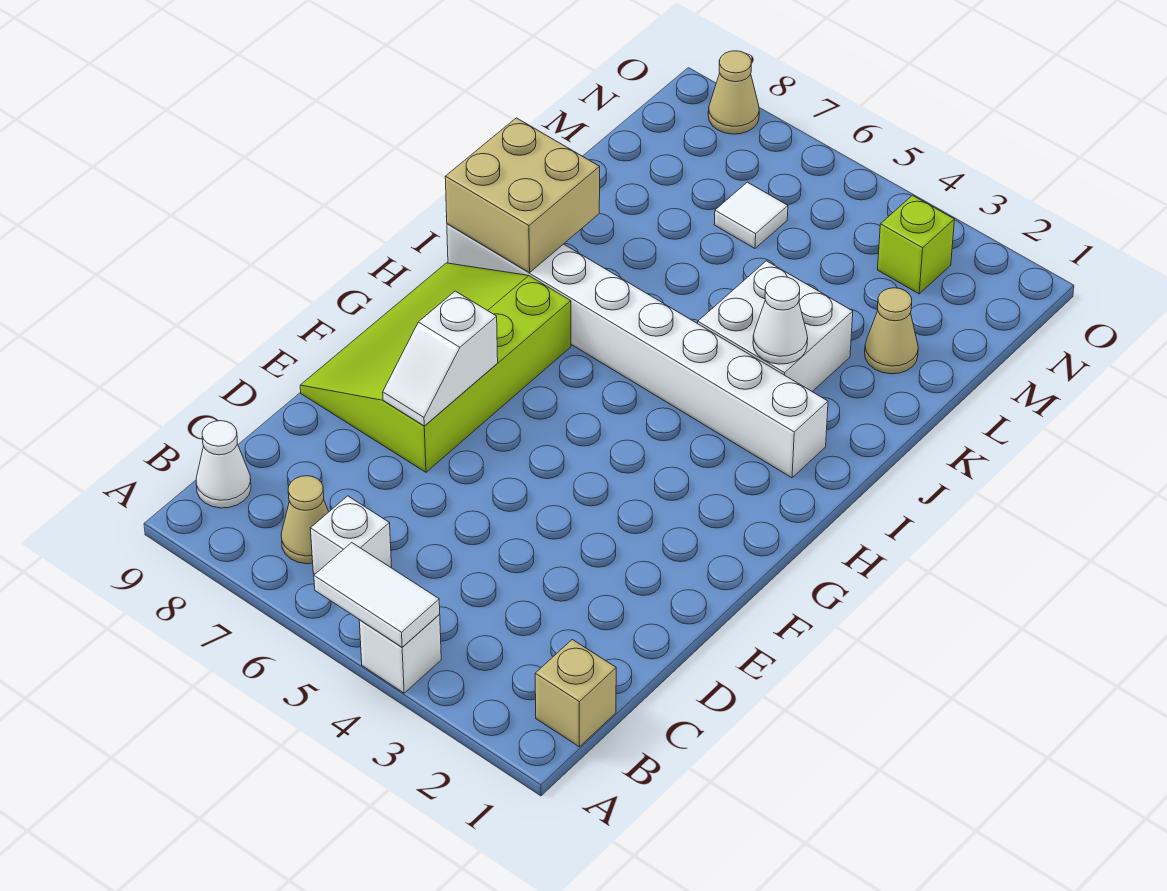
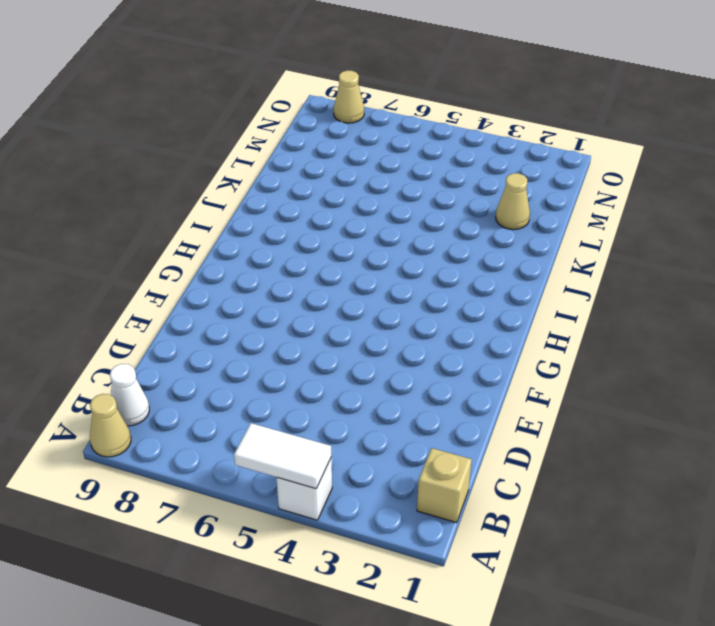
tan 1x1 cone [90,394,131,457] -> tan 1x1 cone moved to [281,476,328,564]
none -> white 1x1 brick [310,496,392,574]
none -> lime 3x4 slope [300,263,571,472]
none -> white 1x8 brick [447,224,828,478]

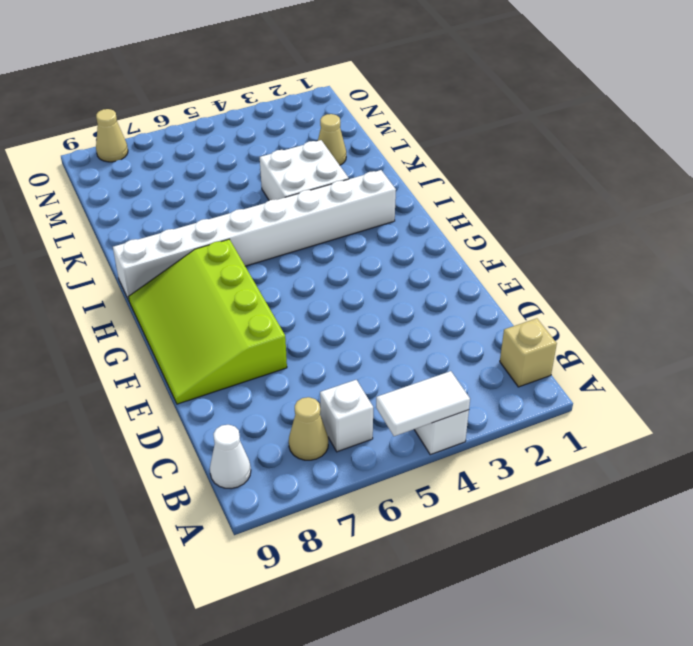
none -> white 1x1 tile [714,182,788,248]
none -> lime 1x1 brick [878,195,955,294]
none -> white 1x2 slope [383,291,498,426]

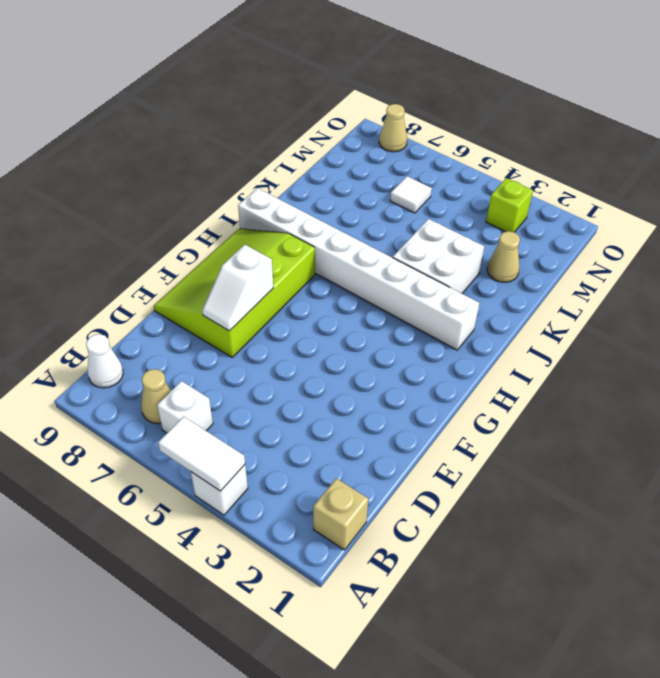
none -> tan 2x2 brick [445,118,600,273]
none -> white 1x1 cone [753,277,808,364]

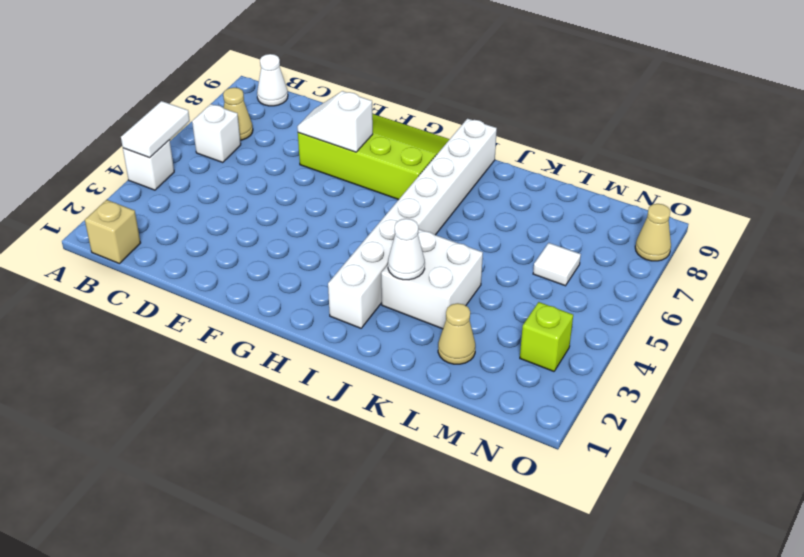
none -> tan 2x2 brick [445,118,600,273]

